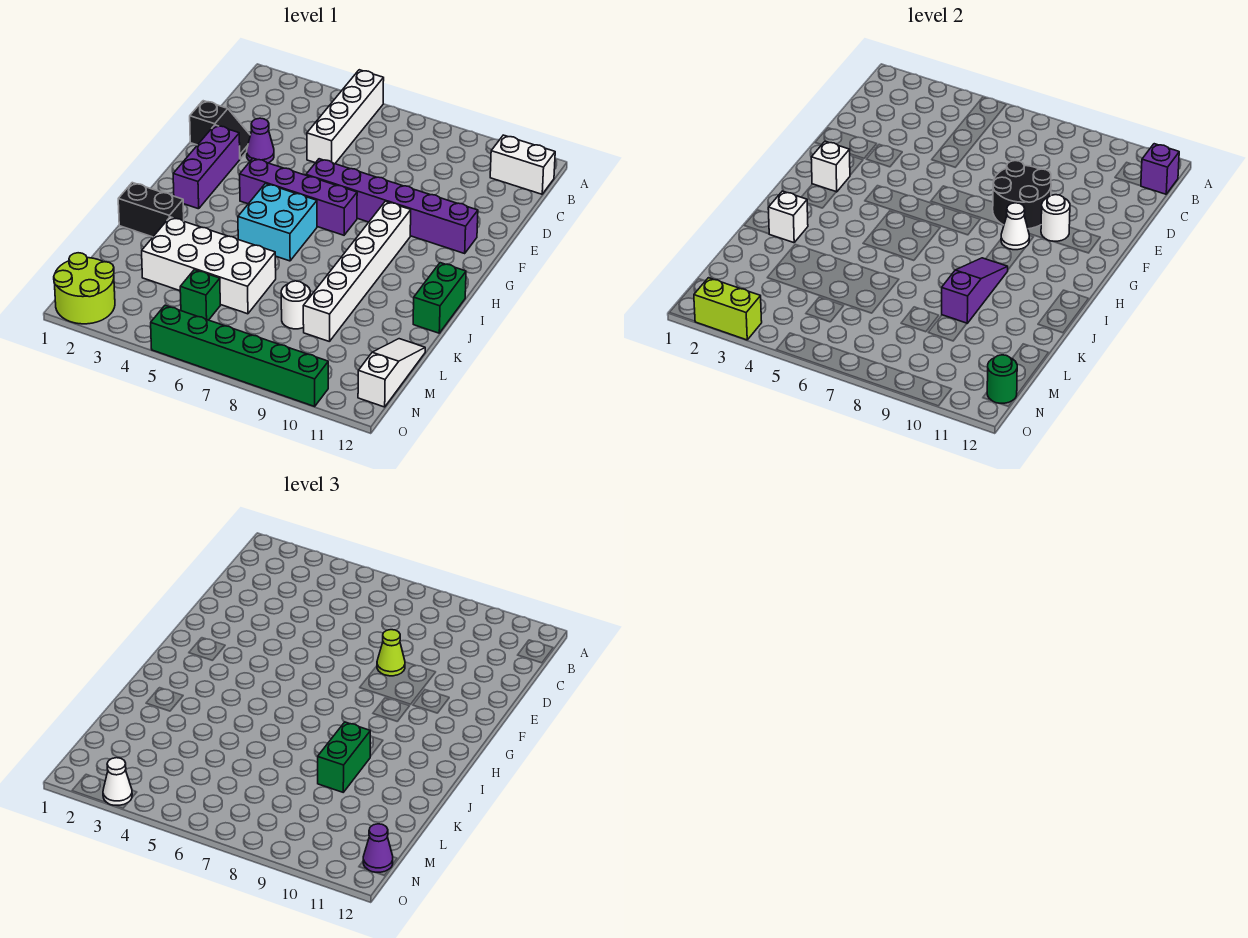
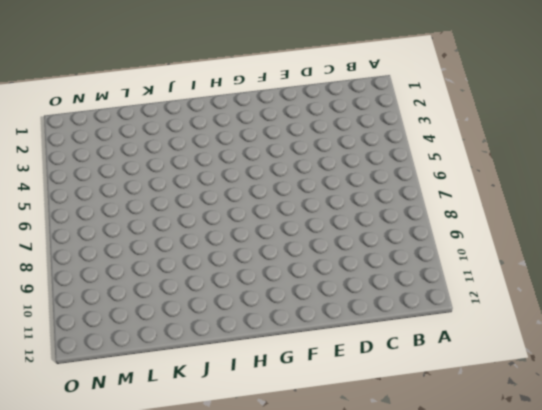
none -> white 1x4 brick [307,70,384,164]
none -> white 1x2 brick [490,135,555,194]
none -> black 1x2 slope [190,101,250,159]
none -> purple 1x1 cone [247,118,274,163]

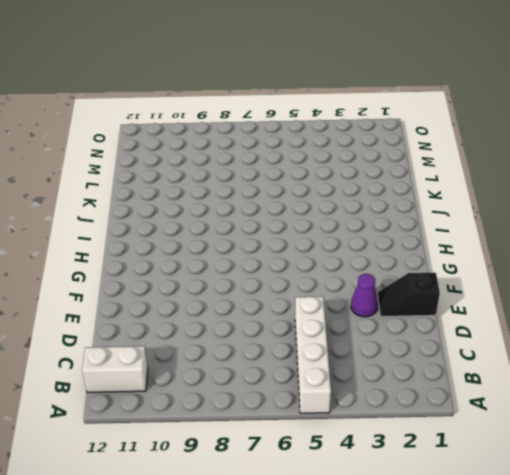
none -> purple 1x3 brick [173,125,240,209]
none -> purple 1x6 brick [306,159,478,253]
none -> purple 1x4 brick [240,158,357,235]
none -> white 1x6 brick [303,201,411,342]

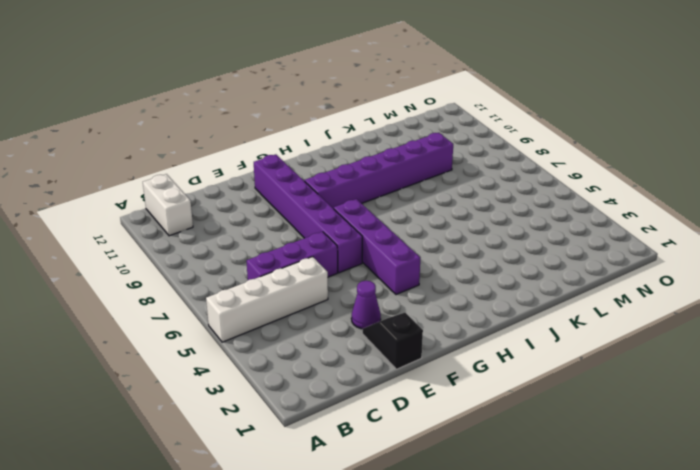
purple 1x3 brick [247,232,338,280] -> purple 1x3 brick moved to [173,125,240,209]
purple 1x6 brick [304,133,453,209] -> white 1x6 brick [303,201,411,342]
none -> cyan 2x2 brick [238,183,317,261]
none -> green 1x2 brick [413,263,466,333]
none -> black 1x2 brick [118,183,184,237]
none -> white 2x4 brick [142,217,276,314]

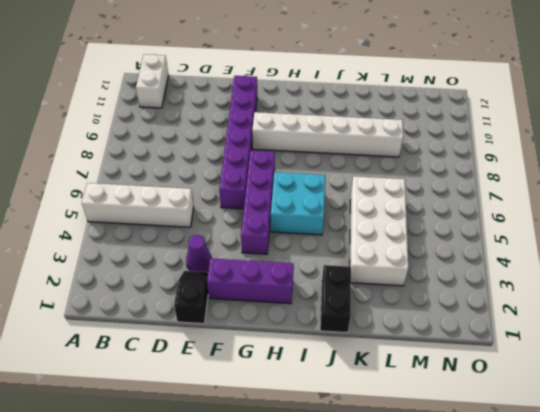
none -> green 1x2 brick [413,263,466,333]
none -> white 1x1 round brick [281,281,310,329]
none -> white 1x3 slope [358,339,425,407]
none -> green 1x1 brick [180,270,220,320]

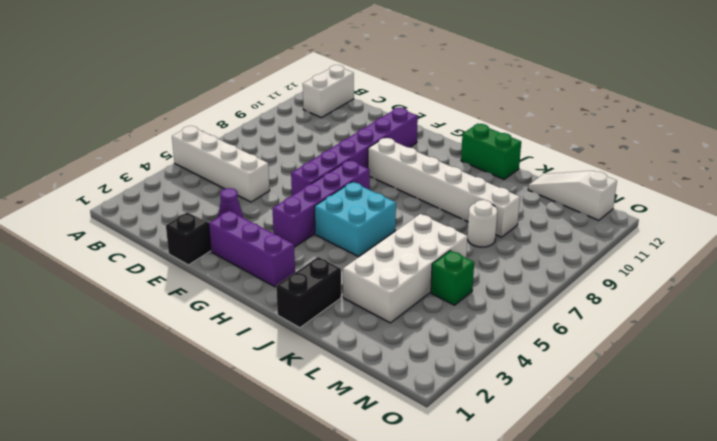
none -> lime 2x2 round brick [54,253,115,324]
none -> green 1x6 brick [151,305,328,406]
none -> purple 1x1 brick [1141,144,1179,194]
none -> black 2x2 round brick [993,161,1051,229]

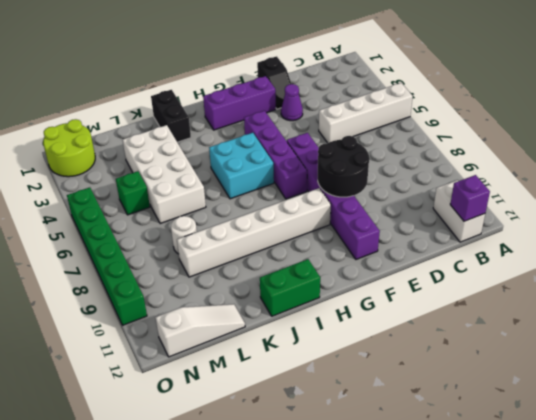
none -> white 1x1 round brick [1041,195,1070,242]
none -> white 1x1 brick [811,141,850,192]
none -> white 1x1 cone [1001,203,1029,250]
none -> purple 1x3 slope [942,258,1008,323]

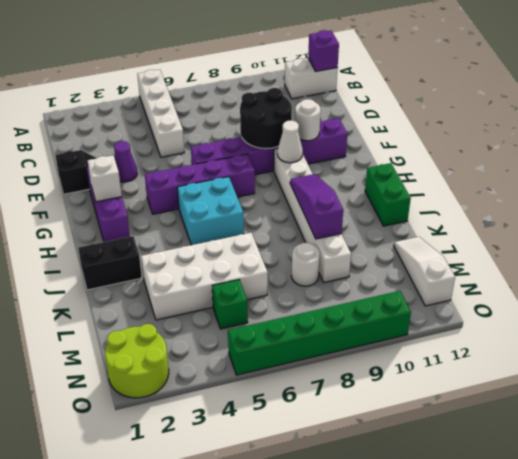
none -> white 1x1 brick [768,191,808,243]
none -> green 1x1 round brick [987,355,1017,403]
none -> lime 1x2 brick [694,278,762,340]
none -> lime 1x1 cone [377,630,405,676]

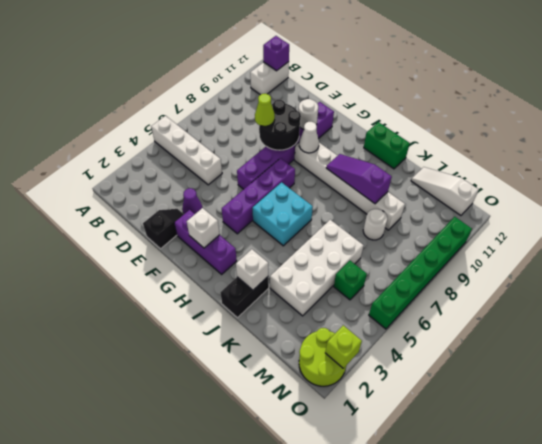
lime 1x1 brick [325,325,362,368] -> lime 1x2 brick [694,278,762,340]
none -> green 1x1 round brick [987,355,1017,403]
none -> green 1x2 brick [318,722,370,792]
none -> purple 1x1 cone [363,824,393,872]
none -> white 1x1 cone [103,758,132,805]

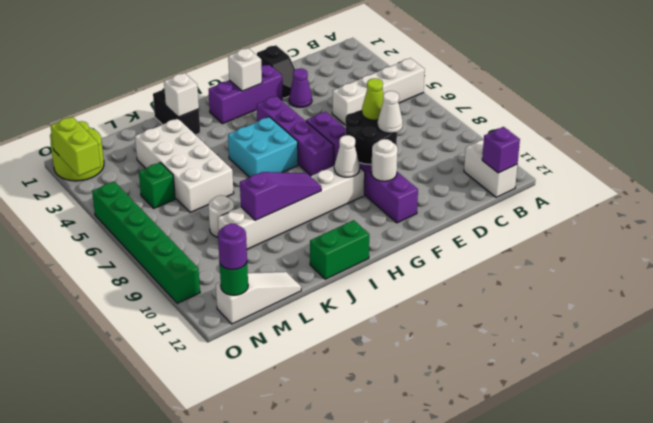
white 1x1 cone [378,91,403,133] -> white 1x1 cone moved to [103,758,132,805]
purple 1x1 round brick [218,224,247,270] -> purple 1x1 cone [363,824,393,872]
none -> green 1x2 brick [318,722,370,792]

